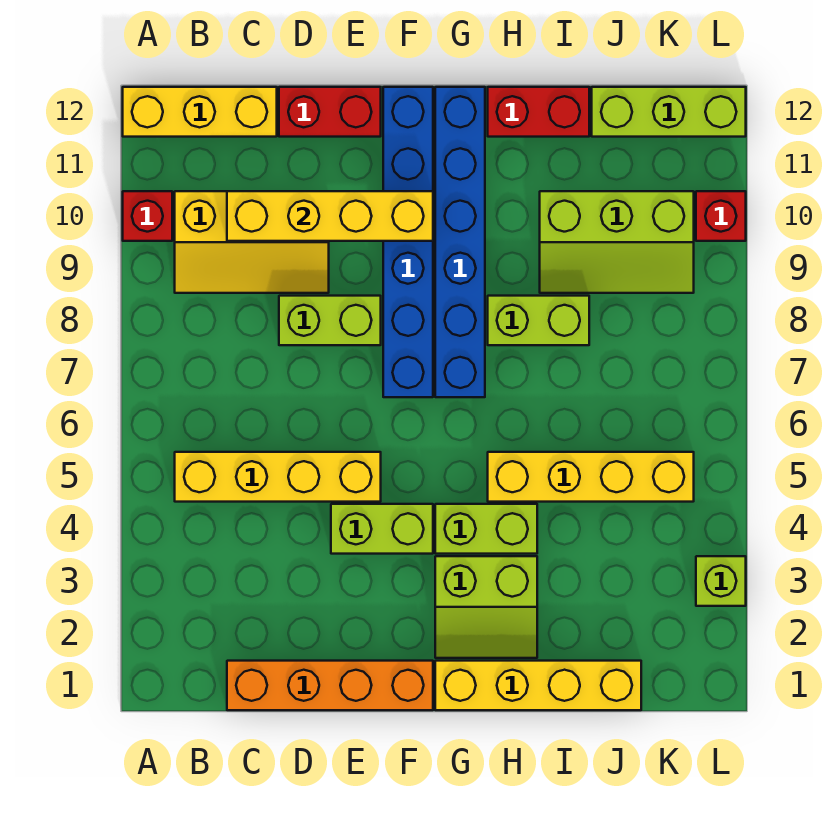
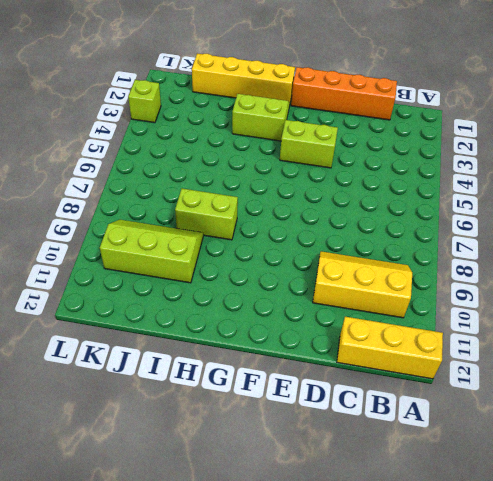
none -> red 1x1 brick [123,191,172,241]
none -> yellow 1x4 brick [175,452,381,502]
none -> lime 1x2 brick [279,296,381,345]

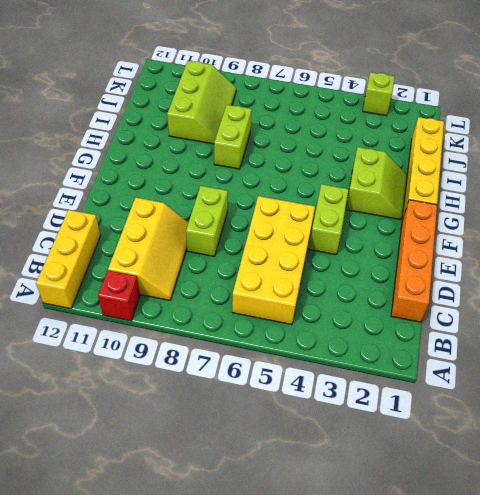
yellow 2x4 brick [232,196,315,324] -> yellow 1x4 brick [175,452,381,502]
none -> red 1x2 brick [279,87,381,137]
none -> blue 1x6 brick [383,87,433,397]
none -> lime 1x2 brick [435,504,537,554]

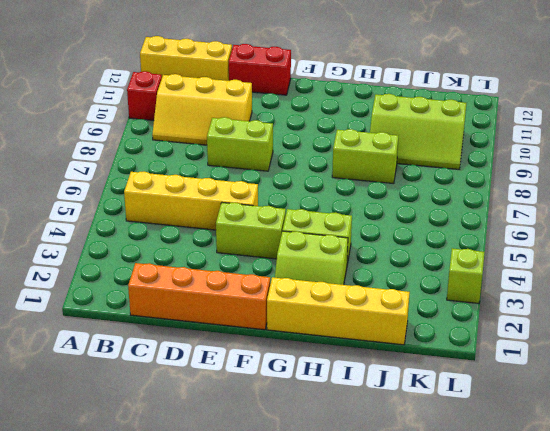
none -> blue 1x6 brick [383,87,433,397]
none -> blue 1x6 brick [435,87,485,397]
none -> yellow 1x4 brick [488,452,694,502]

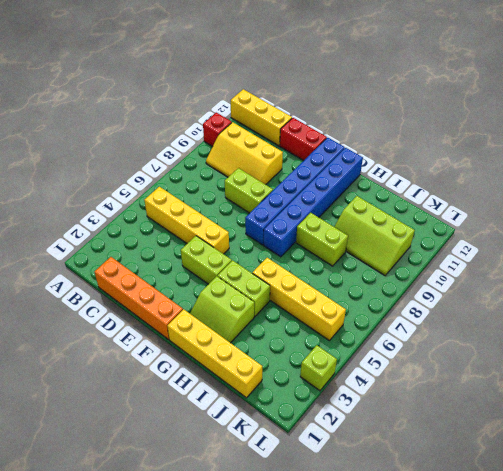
none -> red 1x2 brick [488,87,589,137]
none -> lime 1x3 brick [592,87,746,137]
none -> red 1x1 brick [696,191,746,241]

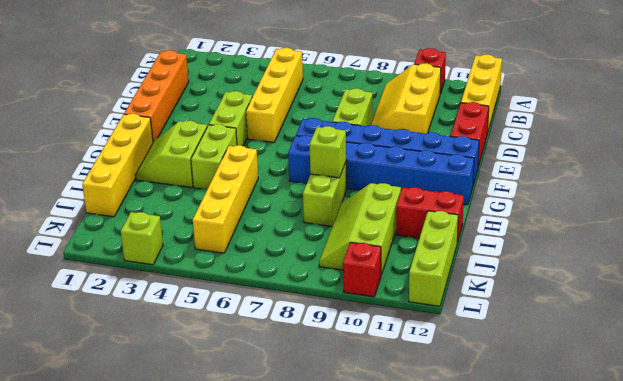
lime 1x1 brick [309,126,346,178] -> none
red 1x2 brick [396,187,464,243] -> red 1x2 brick turned to [488,87,589,137]
none -> yellow 1x4 brick [227,191,433,241]

